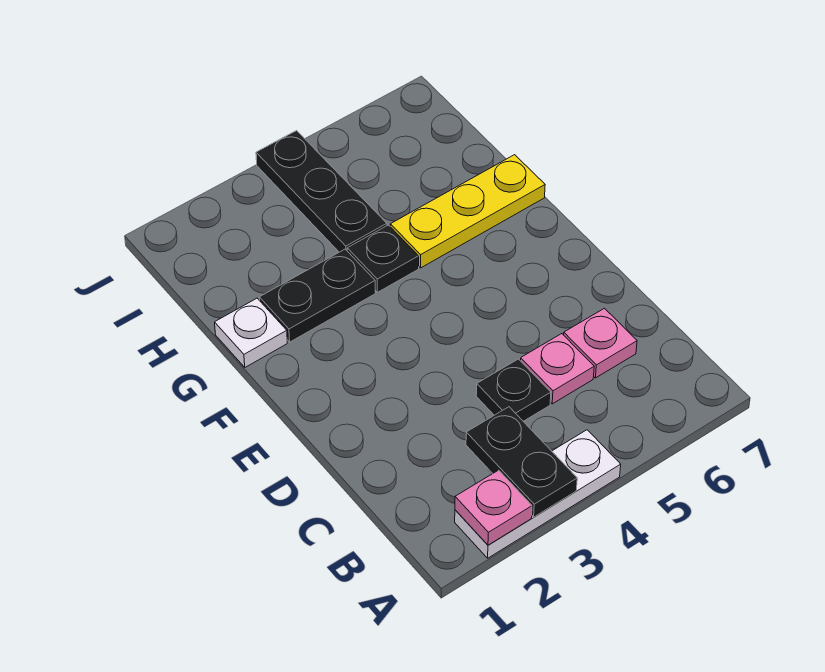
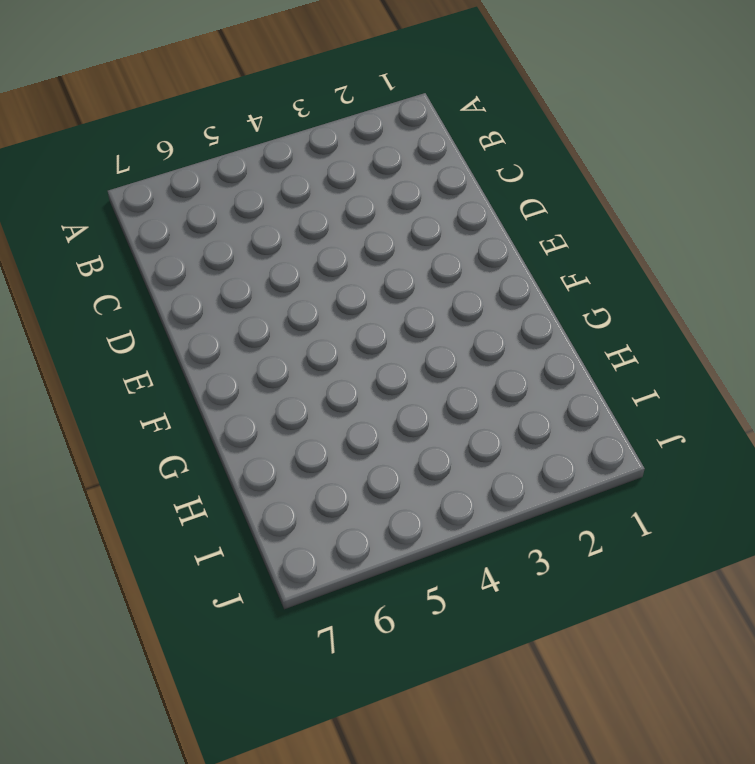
none -> white 1x3 plate [455,430,621,558]
none -> black 1x1 plate [476,359,551,421]

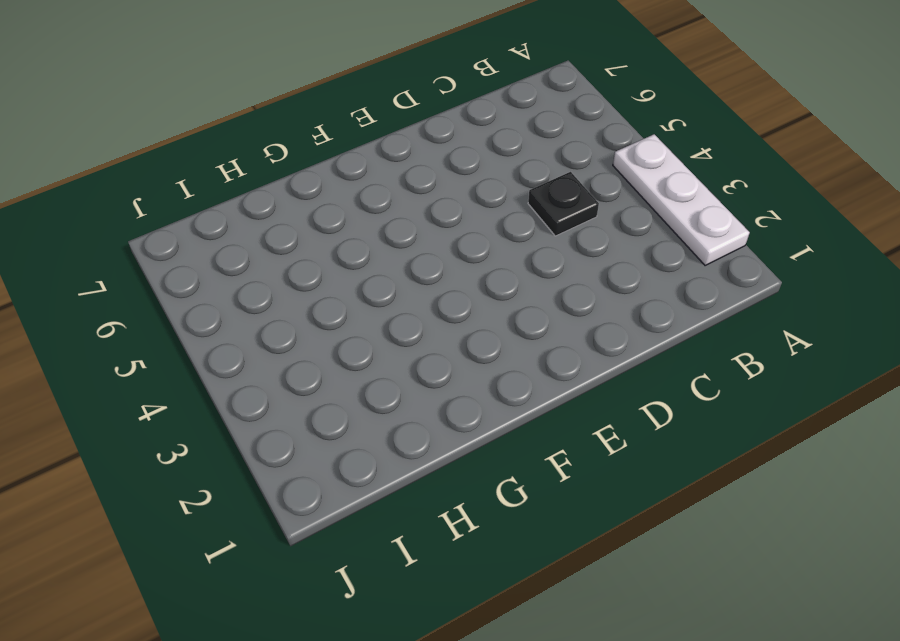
none -> pink 1x1 plate [520,334,594,404]
none -> pink 1x1 plate [564,308,637,378]

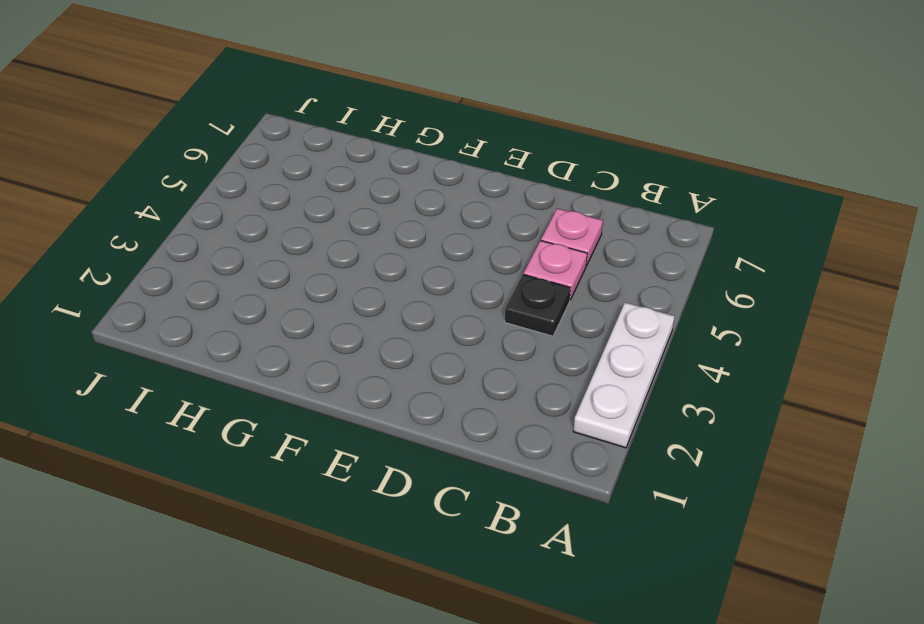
none -> white 1x1 plate [215,298,287,367]
none -> black 1x2 plate [259,249,375,342]

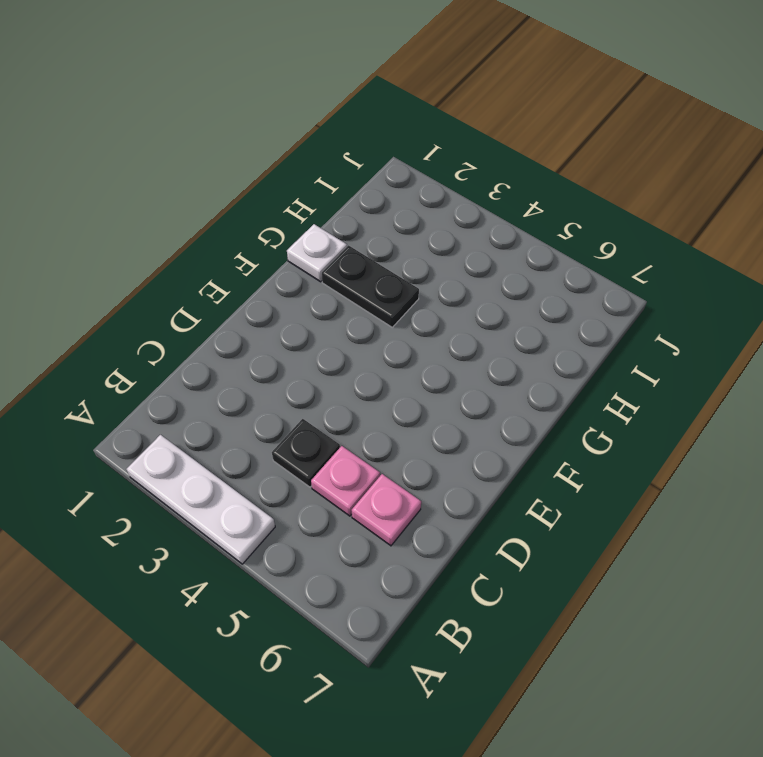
none -> black 1x1 plate [347,225,419,292]
none -> yellow 1x3 plate [390,155,545,268]

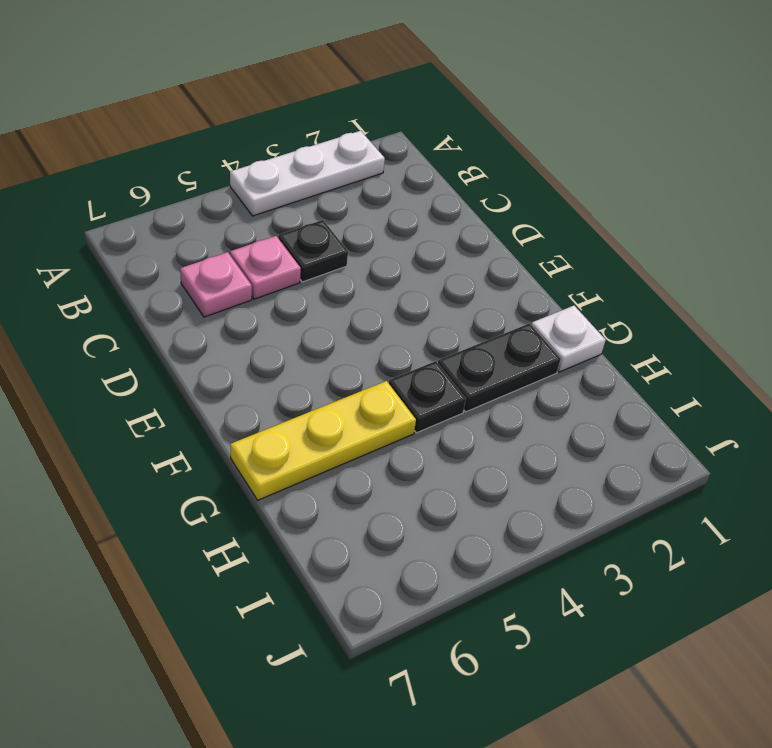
none -> black 1x3 plate [256,131,387,252]
none -> pink 1x1 plate [455,470,532,545]

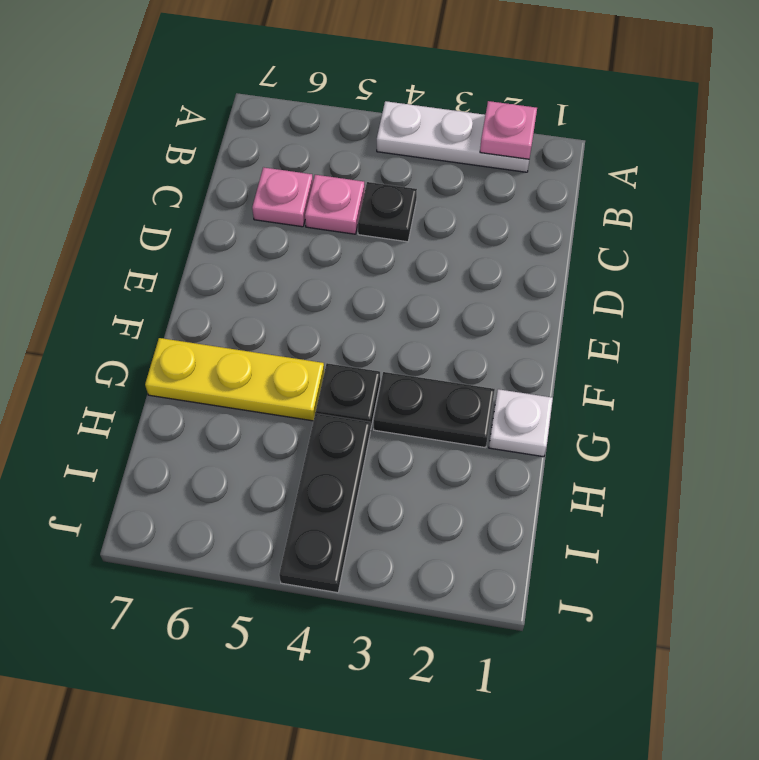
none -> black 1x2 plate [466,407,577,517]

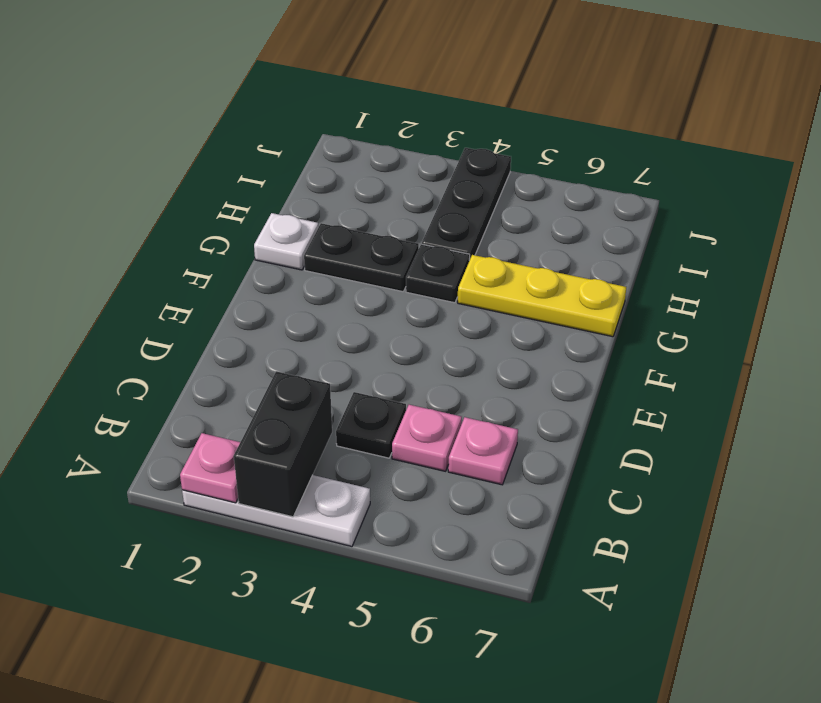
black 1x2 brick [234,371,332,517] -> black 1x2 plate [466,407,577,517]

